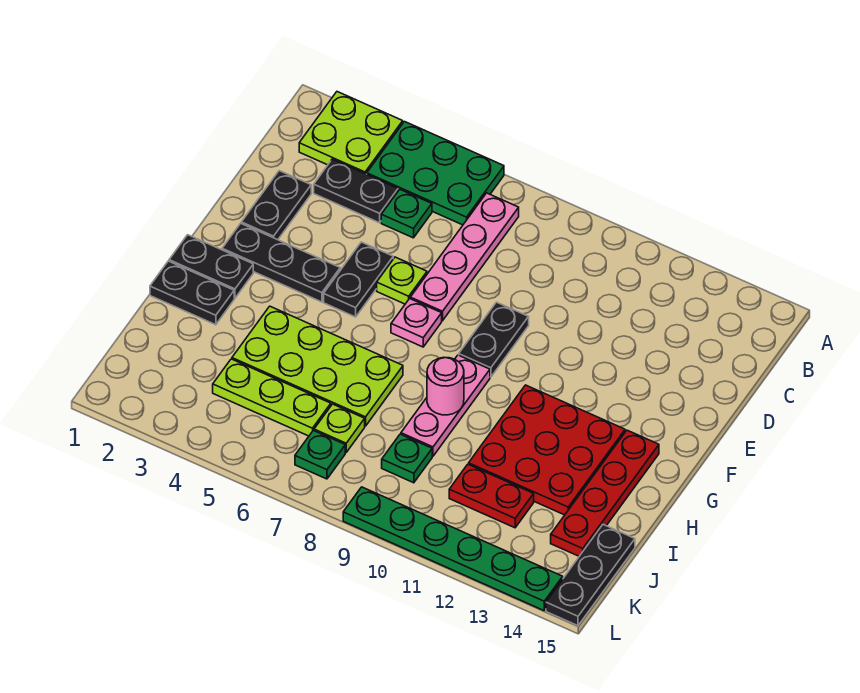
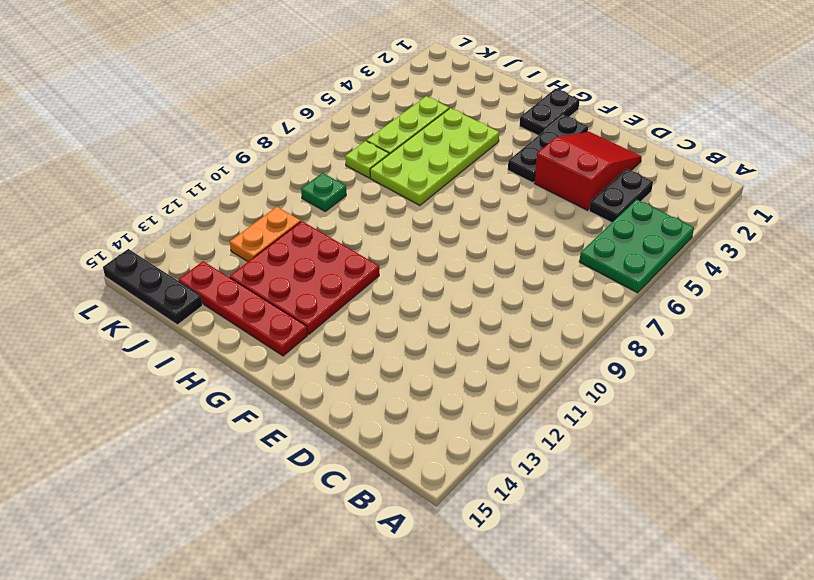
red 2x3 slope [534,132,642,210] -> black 1x2 plate [241,171,311,240]
orange 1x2 plate [230,207,301,261] -> red 1x2 plate [449,464,534,528]
none -> lime 2x2 plate [299,92,403,174]
none -> pink 1x4 plate [410,193,519,321]
none -> green 1x1 plate [381,190,432,238]

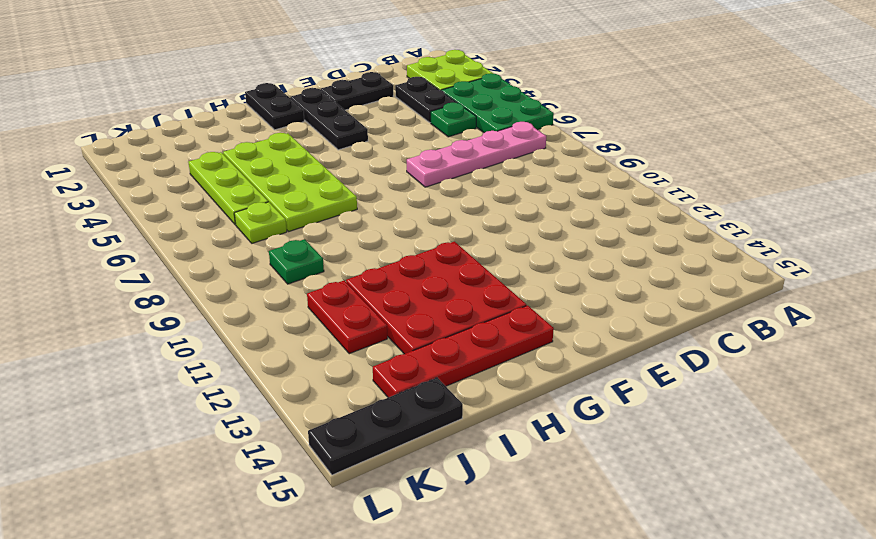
none -> black 1x2 plate [324,242,393,317]
none -> lime 1x1 plate [377,257,427,304]
none -> black 1x2 plate [459,302,529,377]

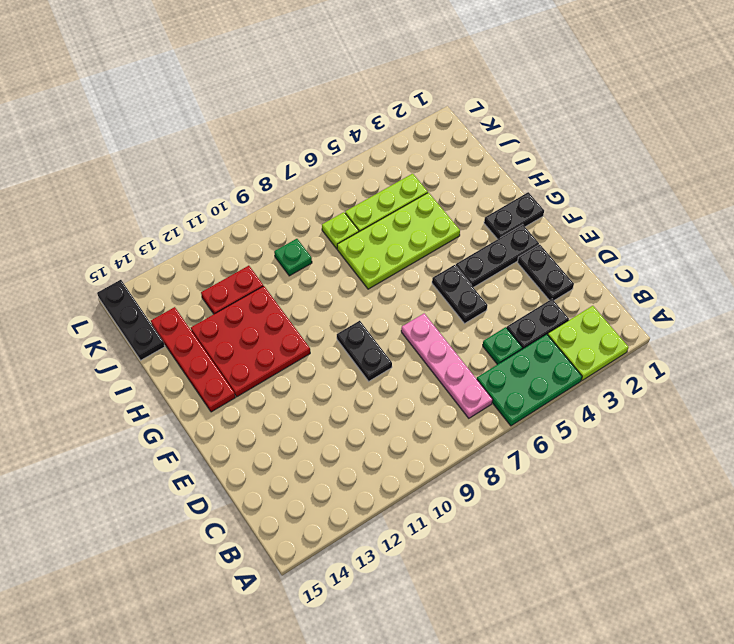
none -> lime 1x1 plate [377,257,427,304]
none -> pink 1x1 plate [391,299,442,347]
none -> pink 1x3 plate [401,355,490,456]

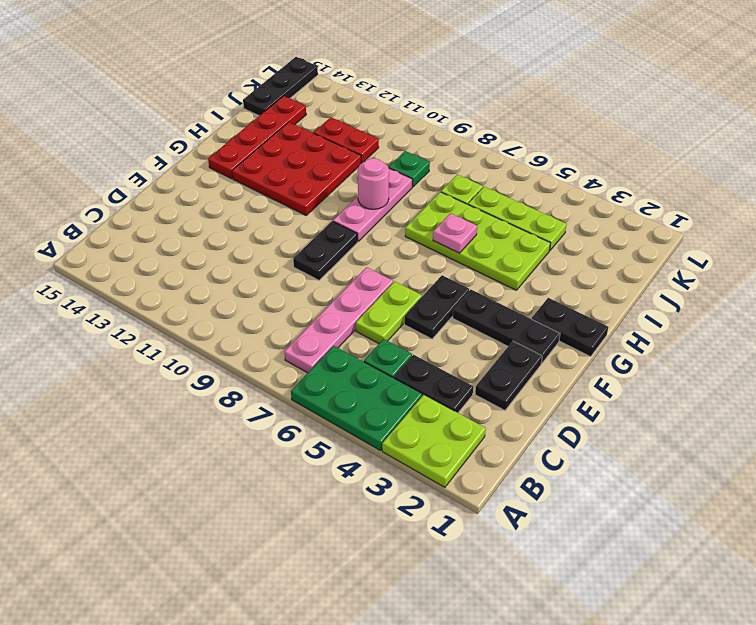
lime 1x2 plate [356,281,422,343] -> lime 1x1 plate [377,257,427,304]
pink 1x1 plate [433,213,477,253] -> pink 1x1 plate moved to [391,299,442,347]
none -> black 1x2 plate [150,261,234,325]
none -> green 1x1 plate [295,430,345,479]
none -> green 1x6 plate [343,487,563,610]

